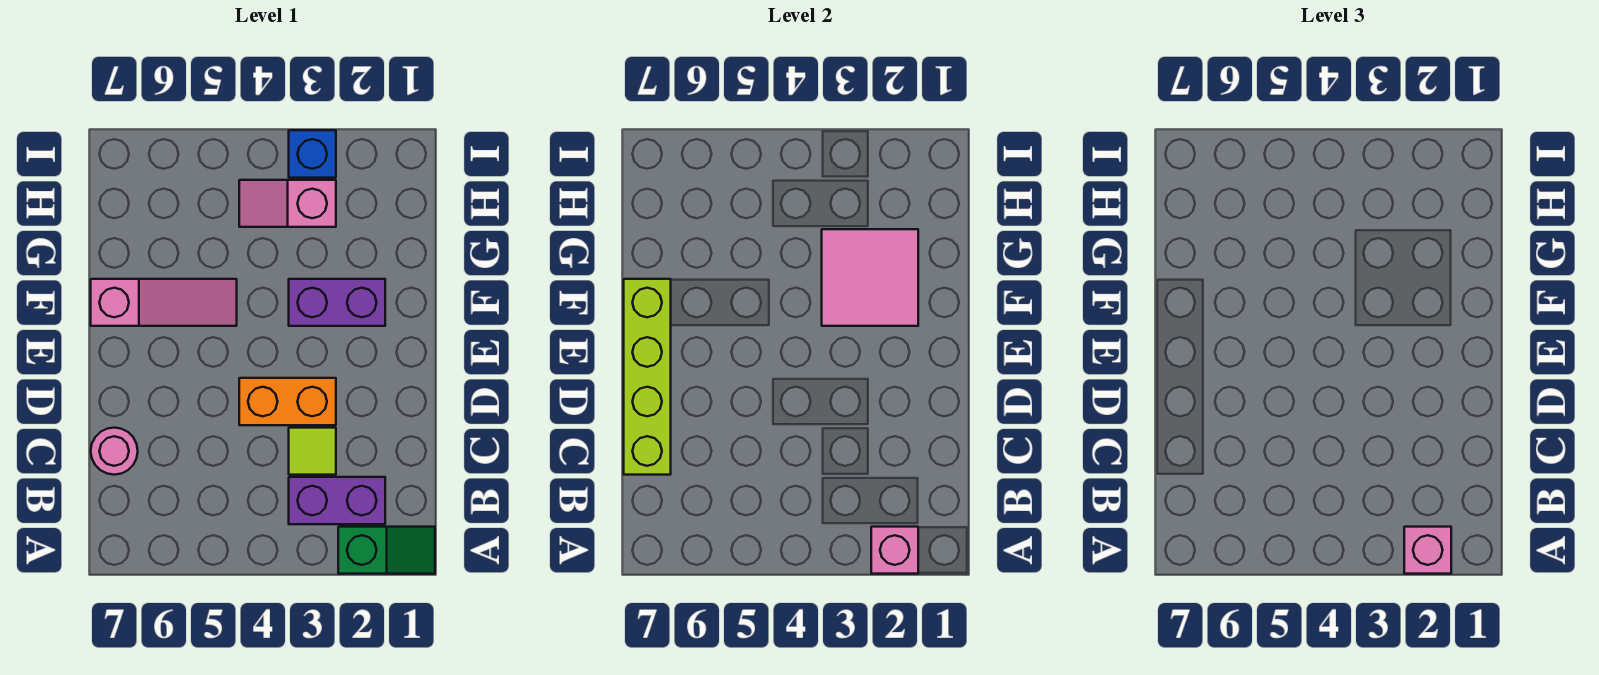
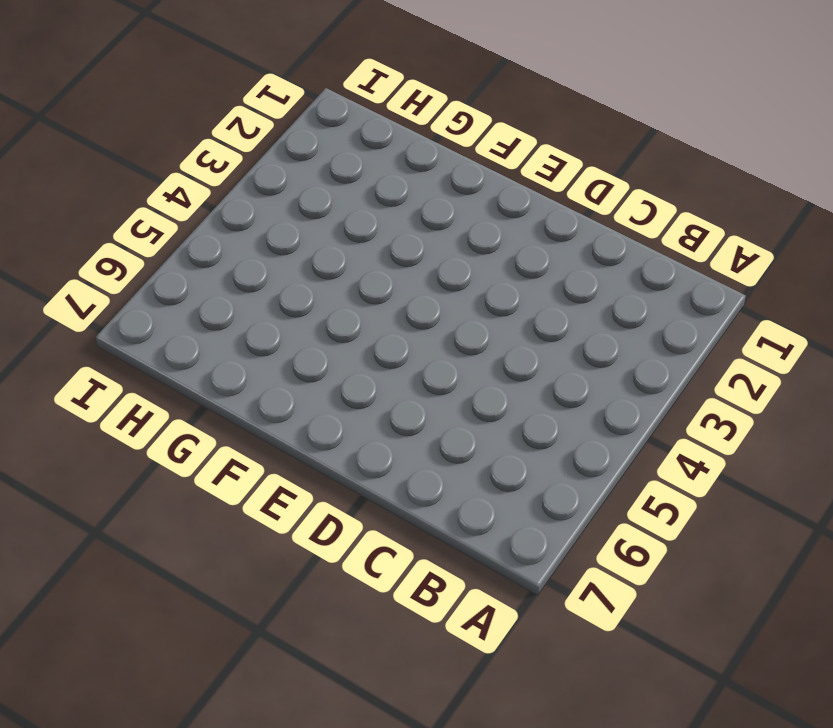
none -> green 1x2 slope [338,527,435,574]
none -> purple 1x2 brick [289,477,385,524]
none -> lime 1x1 tile [289,428,336,475]

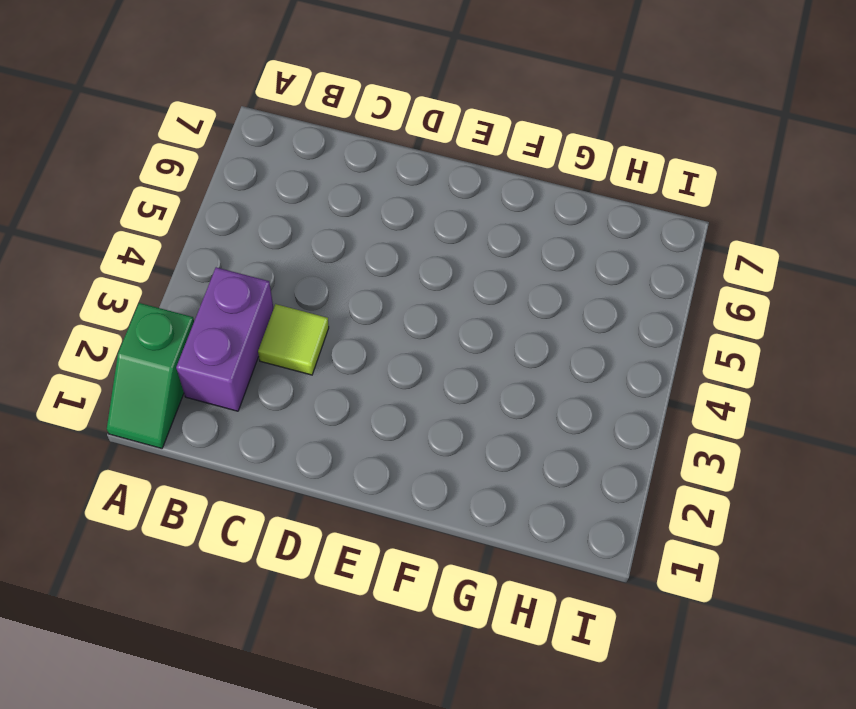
none -> pink 1x1 round brick [91,428,138,475]
none -> orange 1x2 brick [239,378,336,425]
none -> purple 1x2 brick [289,279,385,326]

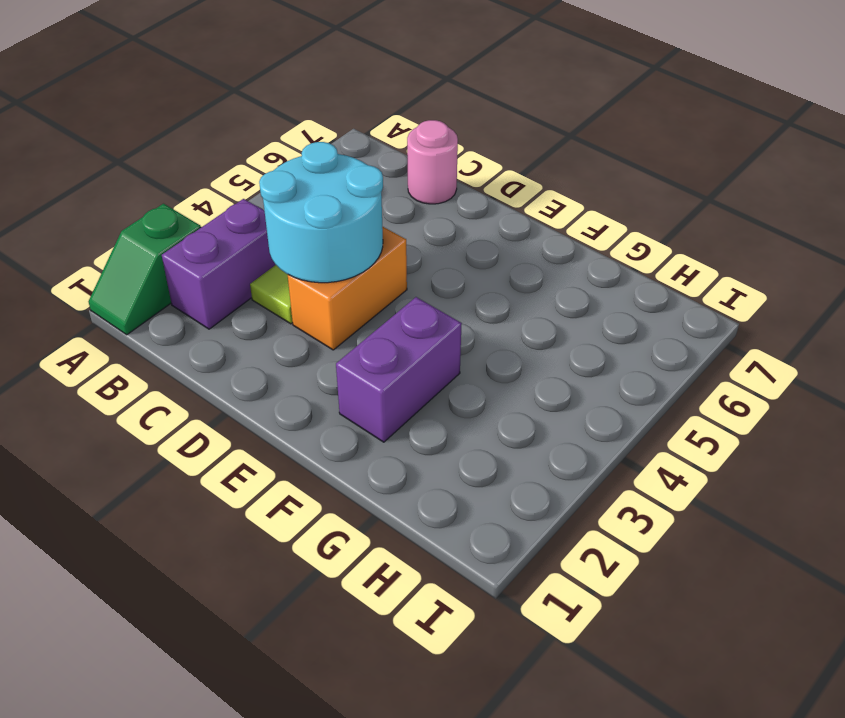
cyan 2x2 round brick [259,142,383,283] -> none
none -> pink 1x3 slope [91,279,237,326]
none -> pink 1x2 slope [239,180,336,227]
none -> blue 1x1 brick [289,130,336,178]

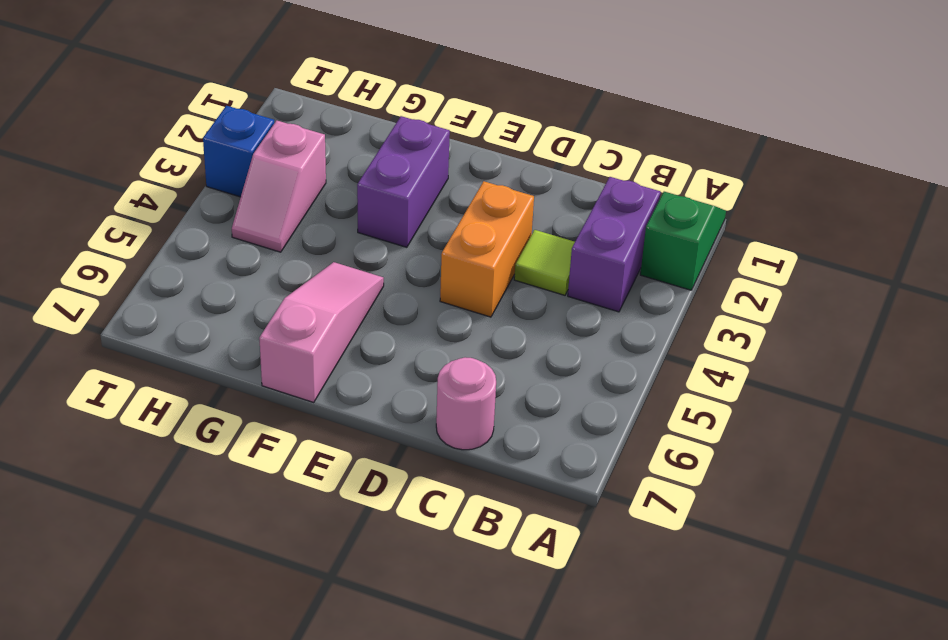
none -> pink 1x1 brick [871,527,918,574]
none -> lime 1x4 brick [624,279,671,475]
none -> pink 2x2 tile [822,229,918,326]

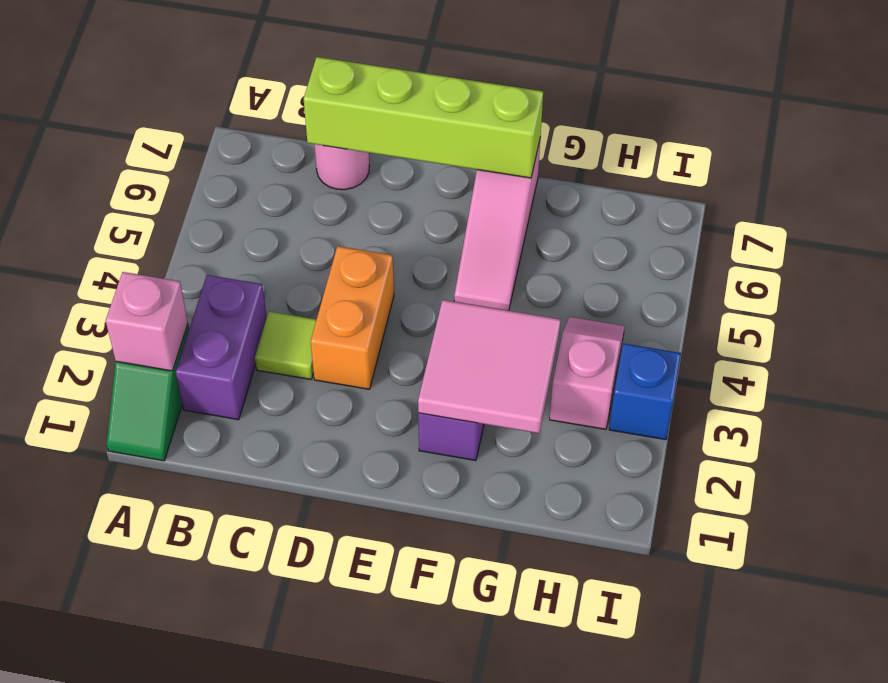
none -> pink 1x1 brick [1404,527,1451,574]

